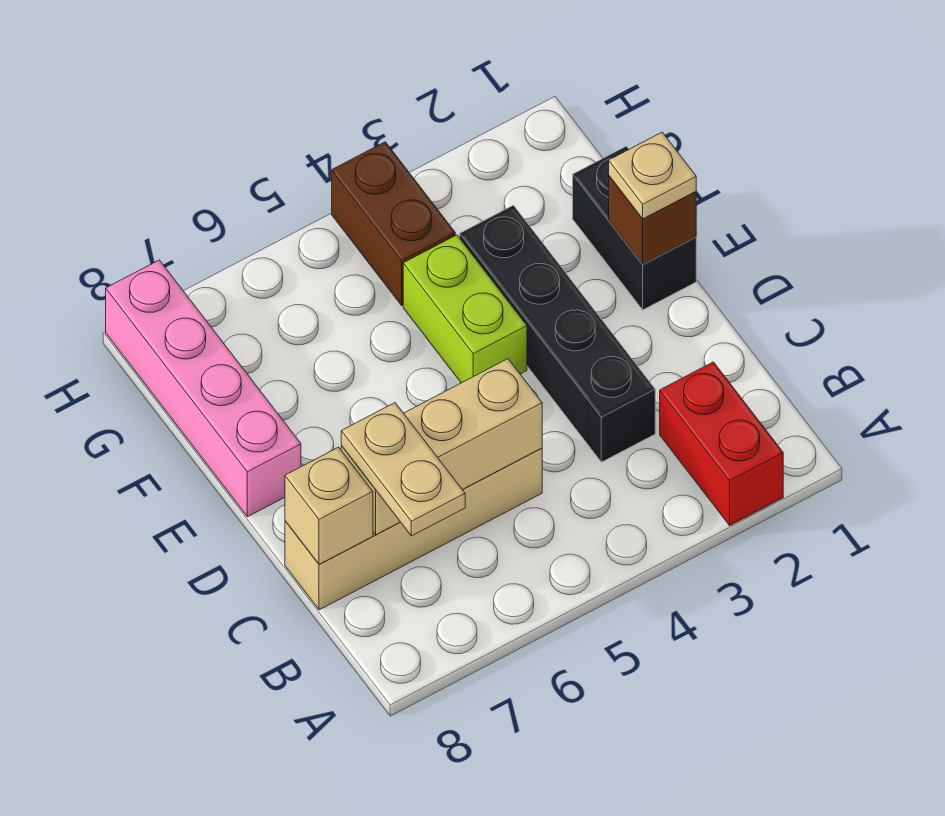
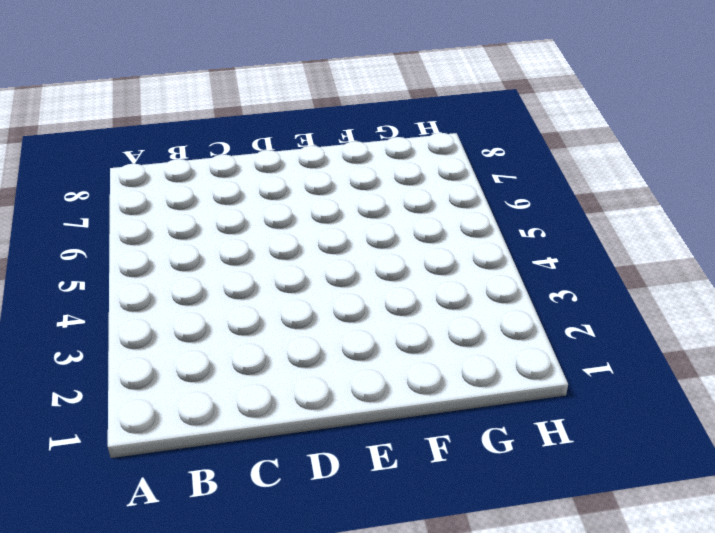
none -> red 1x2 brick [660,362,783,525]
none -> black 1x4 brick [460,205,655,462]
none -> tan 1x4 brick [285,448,542,610]

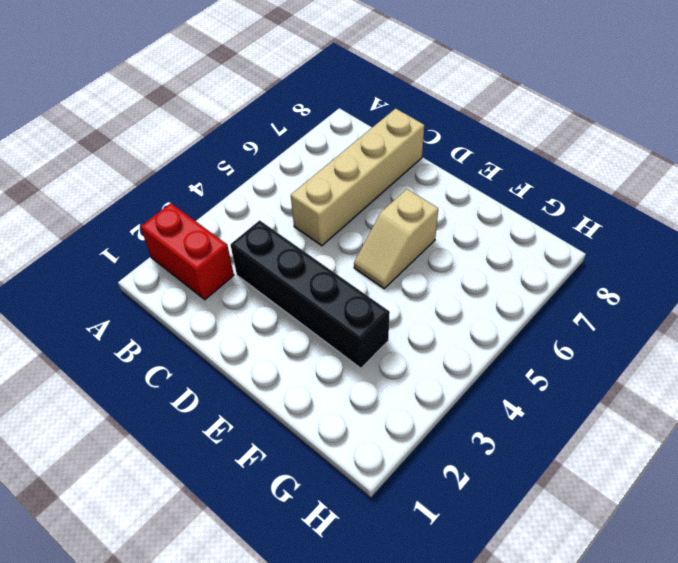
tan 1x2 slope [354,189,438,289] -> none
none -> black 1x2 brick [573,146,696,310]
none -> lime 1x2 brick [403,235,527,383]
none -> pink 1x4 brick [106,260,301,517]

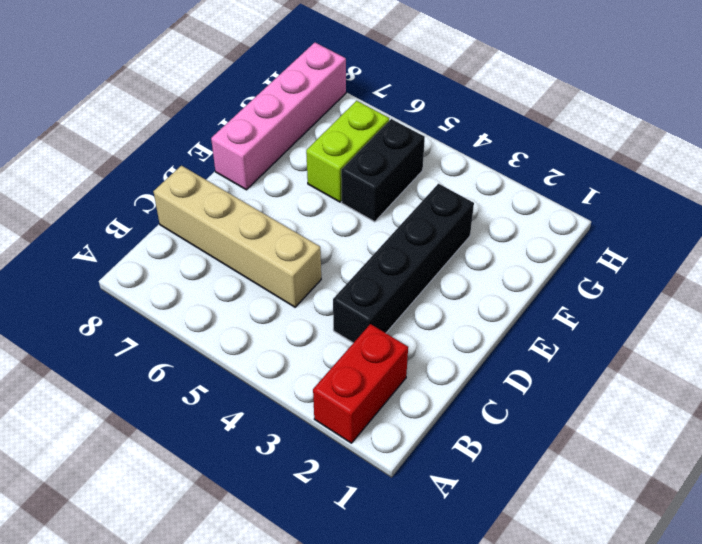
black 1x2 brick [341,119,425,222] -> black 1x2 brick moved to [573,146,696,310]
lime 1x2 brick [306,101,389,202] -> lime 1x2 brick moved to [403,235,527,383]
none -> brown 1x2 brick [332,142,455,305]
none -> tan 1x3 brick [341,359,542,535]
none -> tan 1x1 brick [285,447,373,564]

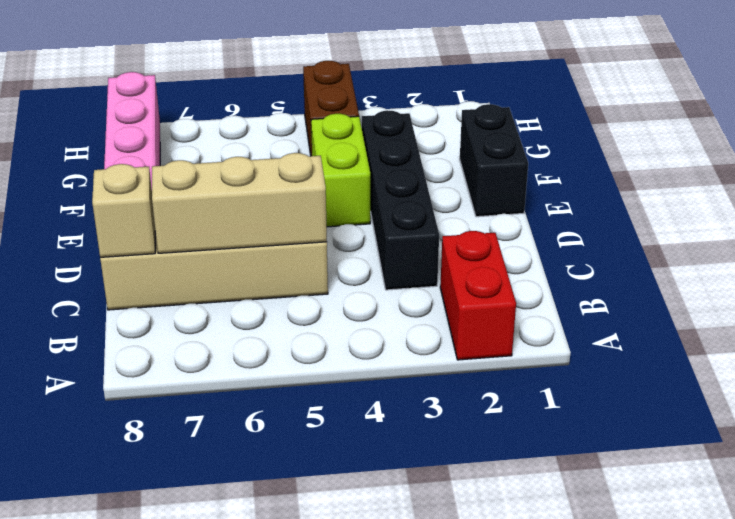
none -> brown 1x1 brick [609,176,696,264]
none -> tan 1x2 plate [341,403,465,536]
none -> tan 1x1 plate [609,132,696,219]

